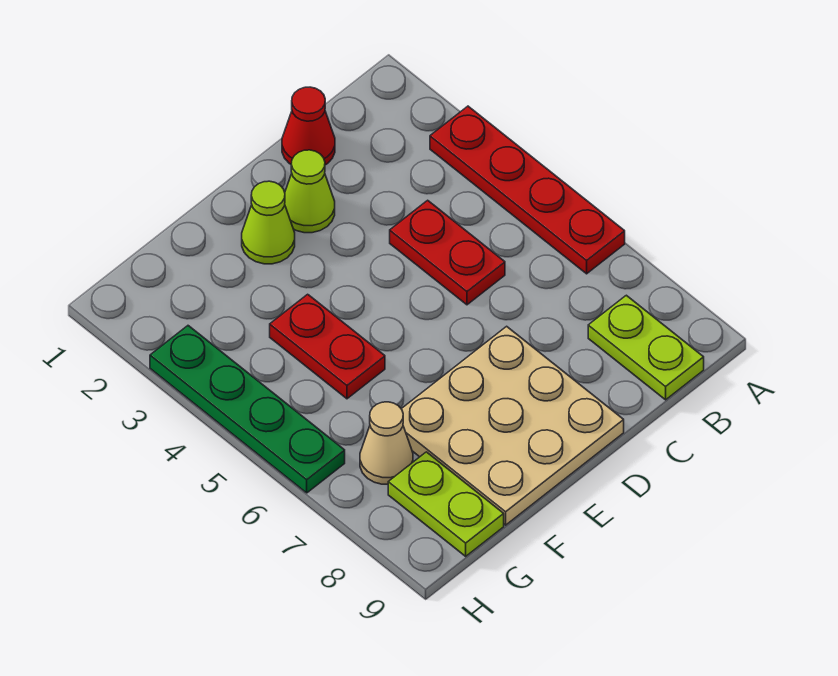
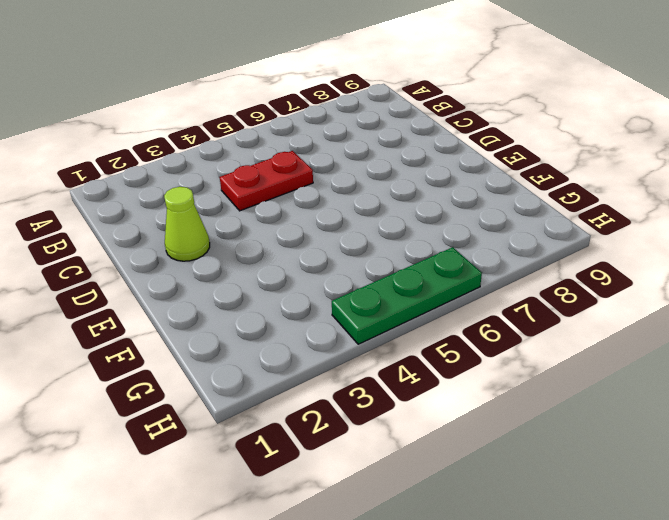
green 1x3 plate [332,247,482,344] -> green 1x4 plate [150,326,345,493]
none -> red 1x4 plate [430,106,625,274]
none -> lime 1x2 plate [588,295,704,400]

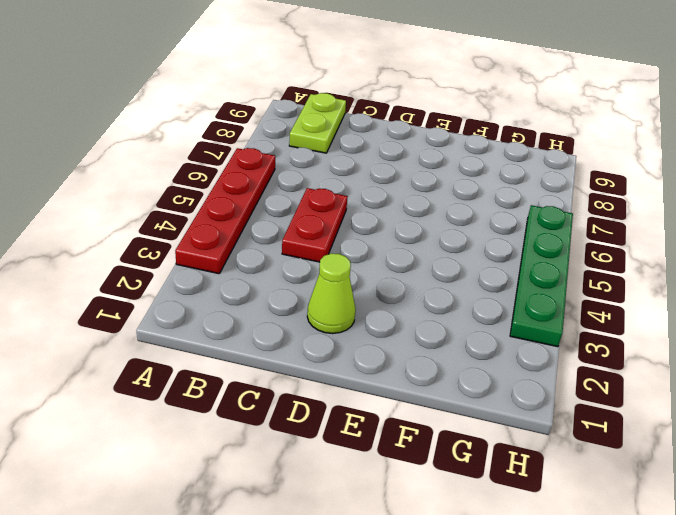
none -> red 1x1 cone [282,87,335,165]
none -> tan 3x3 plate [402,326,624,525]

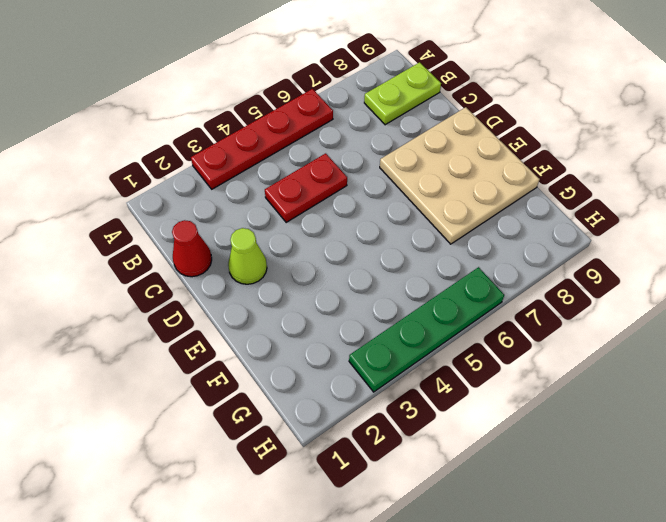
none -> lime 1x1 cone [242,181,295,264]
none -> red 1x2 plate [270,294,385,399]

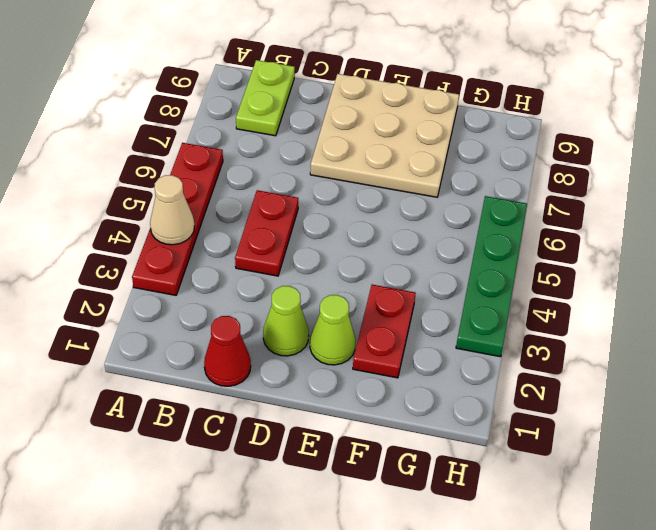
tan 1x1 cone [150,175,194,245] -> tan 1x1 cone moved to [360,402,413,484]
red 1x2 plate [353,285,416,378] -> red 1x2 plate moved to [270,294,385,399]
none -> lime 1x2 plate [388,452,504,556]

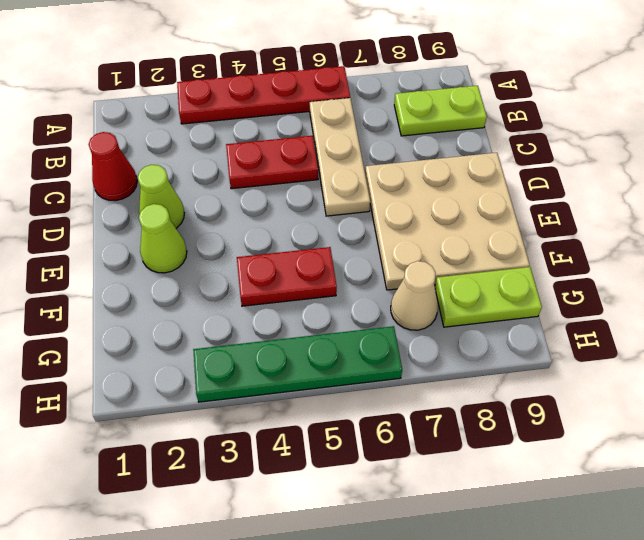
tan 1x3 plate [310,98,370,216] -> none

